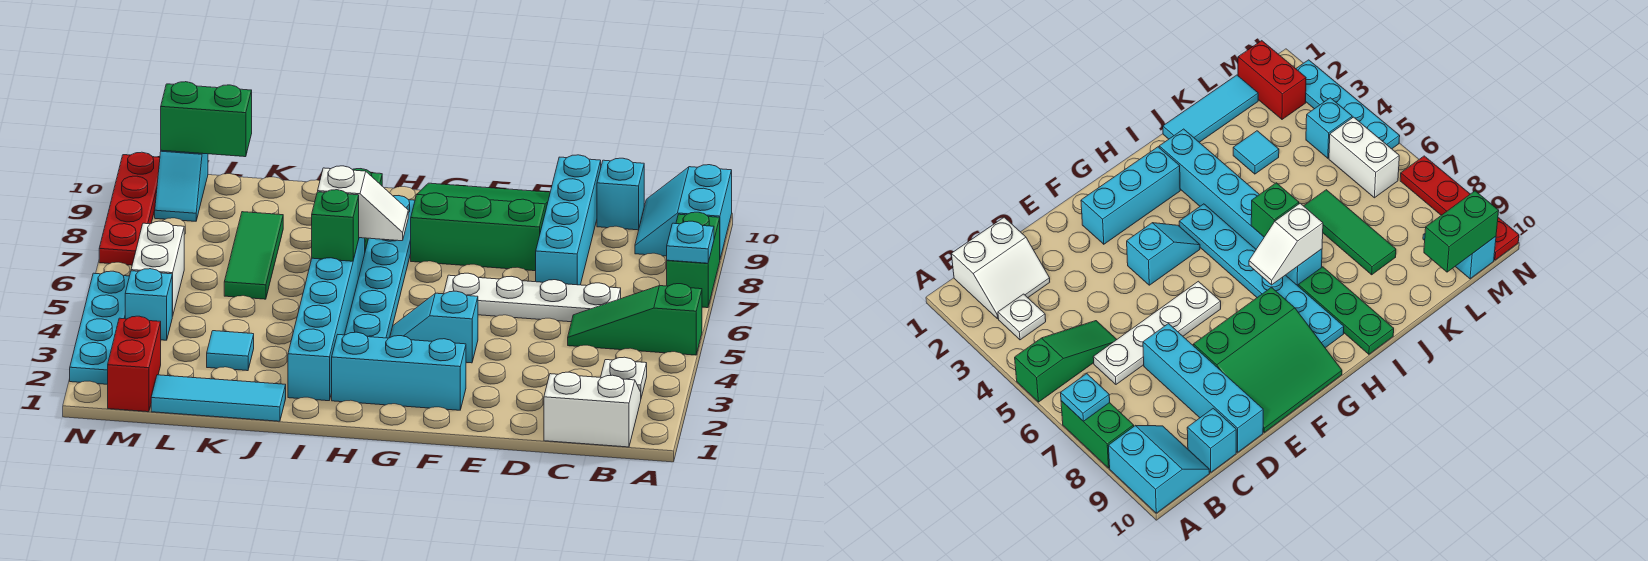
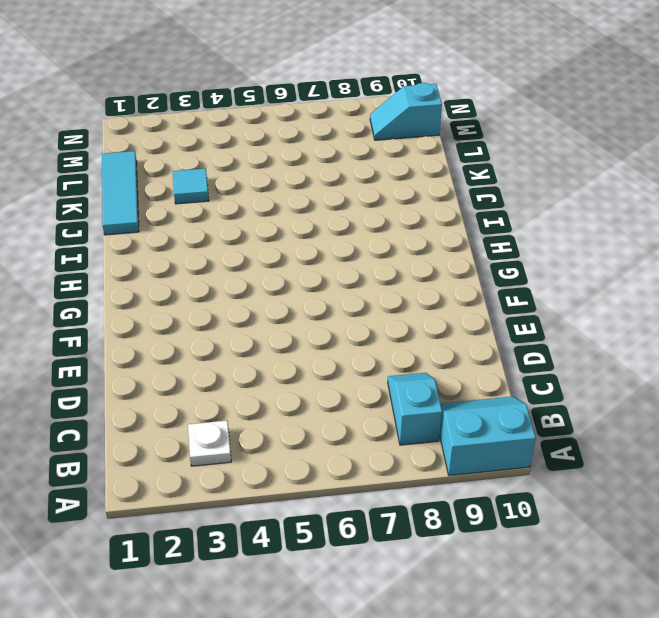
cyan 1x2 slope [388,373,442,445] -> cyan 1x2 slope moved to [390,291,478,363]
none -> green 1x3 slope [568,284,702,355]
none -> green 1x2 brick [667,212,720,308]
none -> white 2x2 slope [544,372,641,447]

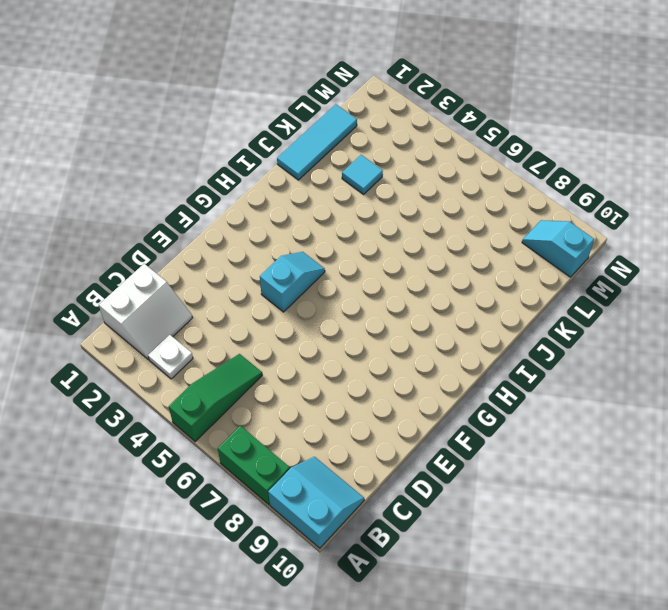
none -> white 1x4 plate [444,273,621,322]
none -> cyan 1x1 brick [597,158,644,230]
none -> cyan 1x4 brick [536,155,601,285]

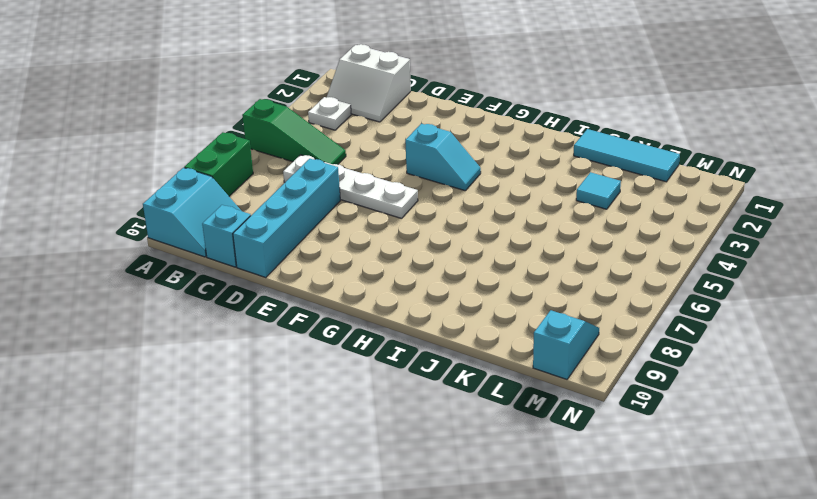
none -> green 3x3 slope [411,183,550,271]
none -> cyan 1x3 brick [332,332,466,410]
none -> cyan 1x6 plate [345,196,415,338]

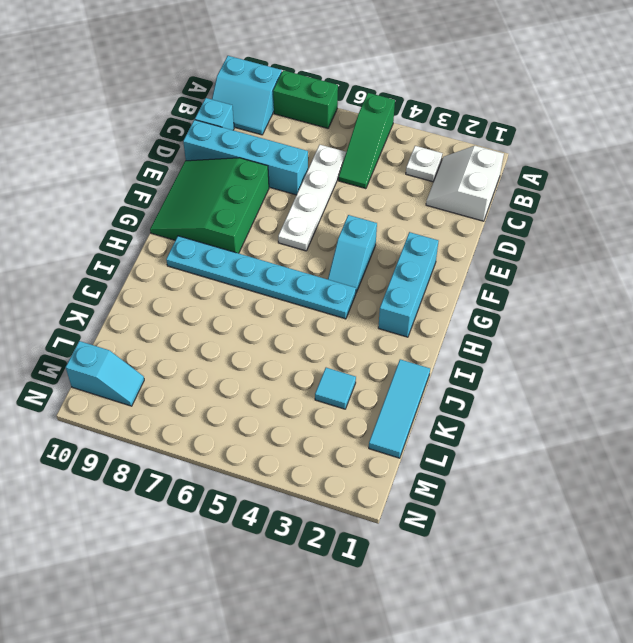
none -> cyan 1x6 brick [288,238,365,401]
none -> green 1x3 plate [1298,267,1394,354]
none -> green 1x3 tile [224,212,283,299]

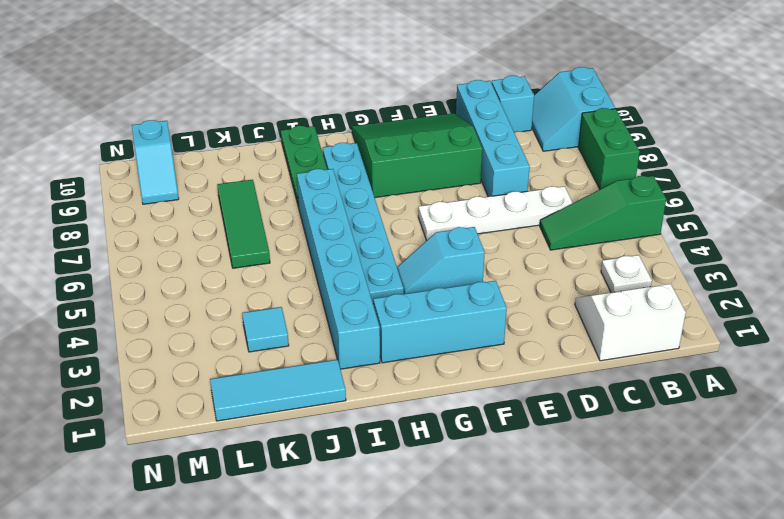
none -> red 1x2 brick [108,316,161,412]
none -> cyan 1x1 brick [125,269,172,340]
none -> white 1x2 brick [131,221,184,316]

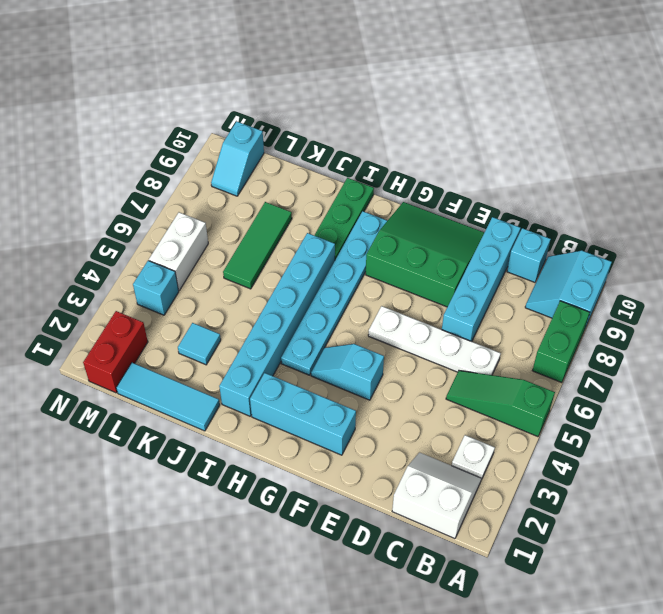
none -> cyan 1x4 plate [70,271,129,384]
none -> red 1x4 plate [99,152,160,265]
none -> cyan 1x1 plate [667,221,714,263]

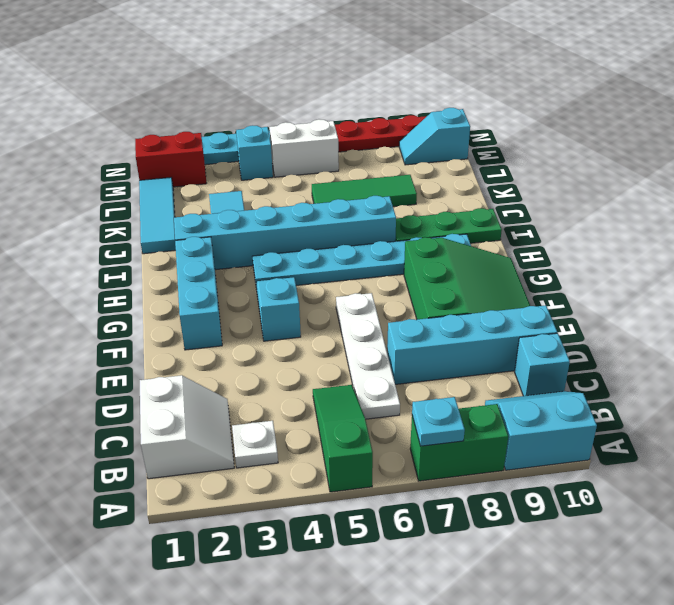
none -> white 1x2 slope [318,166,408,241]
none -> green 1x1 brick [312,190,359,261]
none -> green 1x2 brick [161,82,252,157]

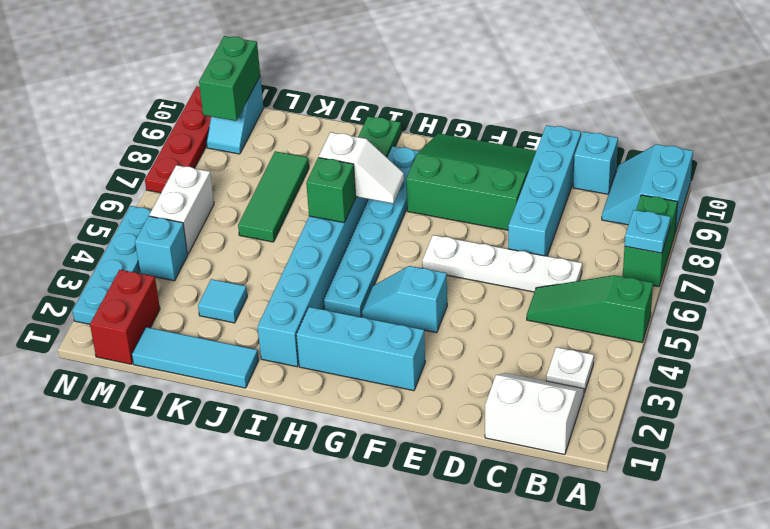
green 1x2 brick [199,36,260,121] -> green 1x2 brick turned to [161,82,252,157]

